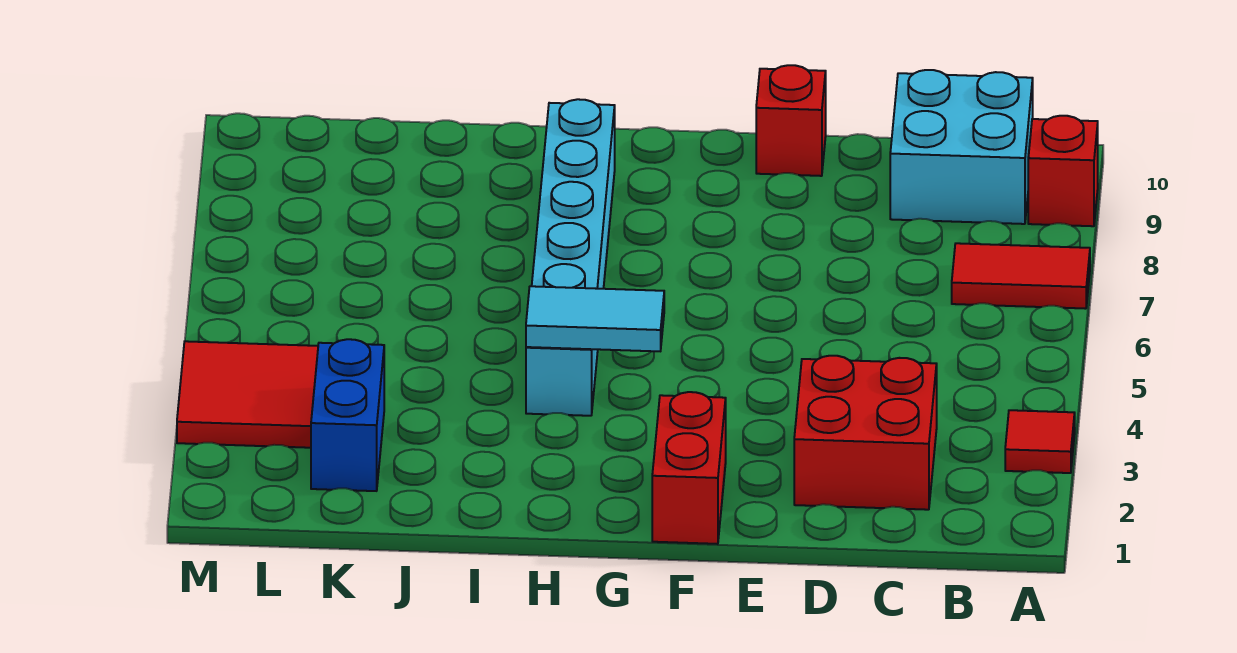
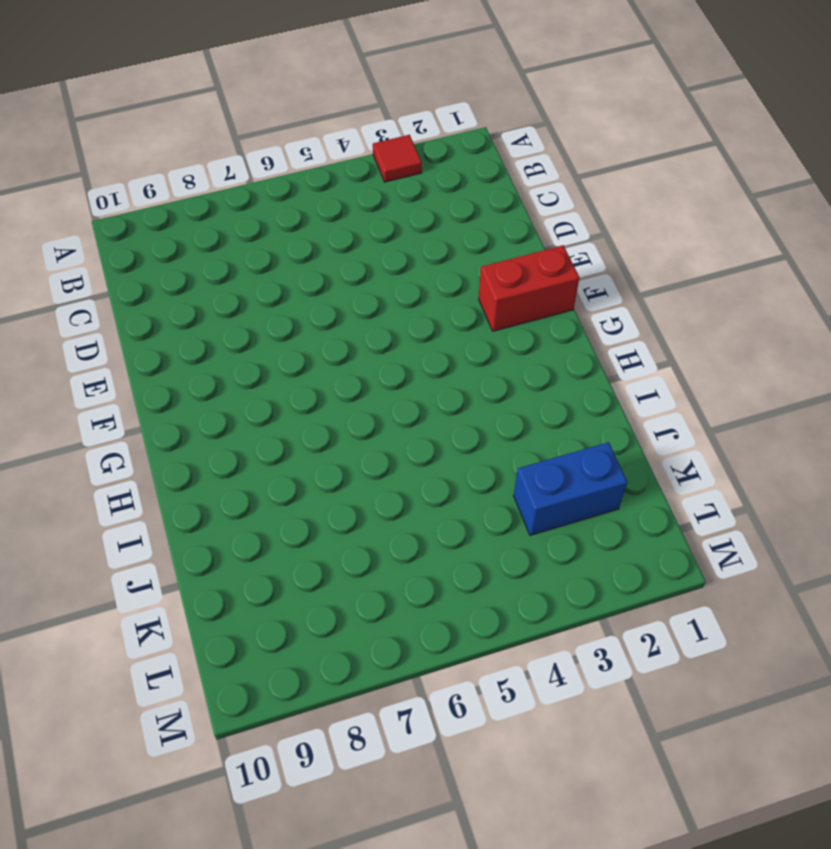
none -> red 1x2 tile [952,243,1090,309]
none -> red 1x1 brick [1028,116,1098,226]

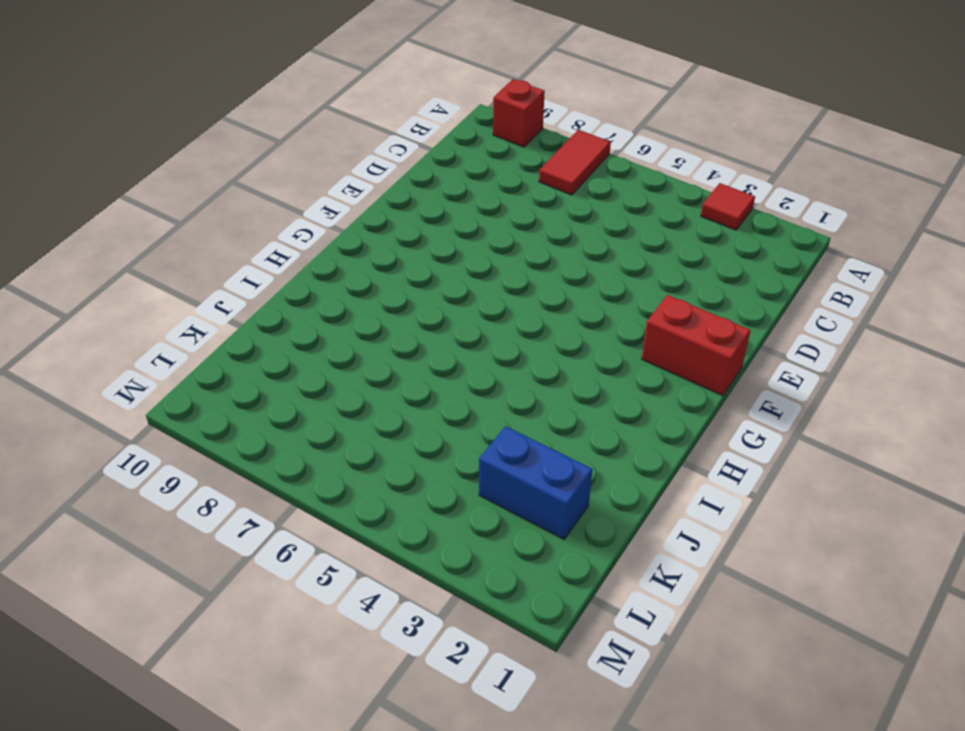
none -> cyan 2x2 brick [890,70,1033,224]
none -> red 2x2 brick [794,356,937,510]

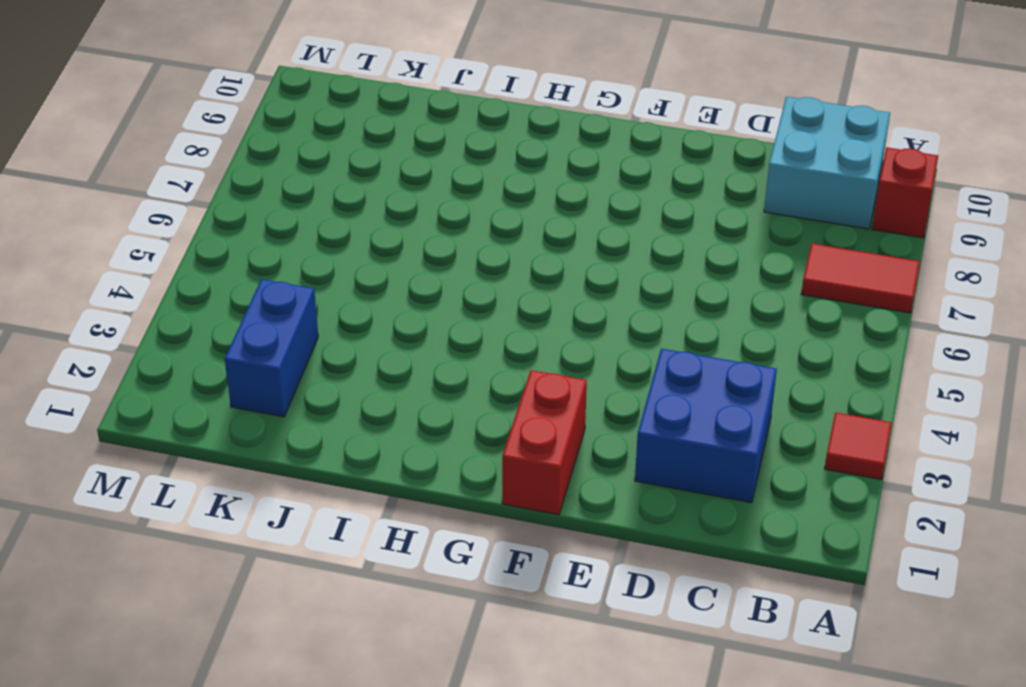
blue 2x2 brick [635,349,777,503] -> red 2x2 brick [794,356,937,510]
none -> red 1x1 brick [756,65,826,176]
none -> cyan 1x6 brick [526,99,615,416]

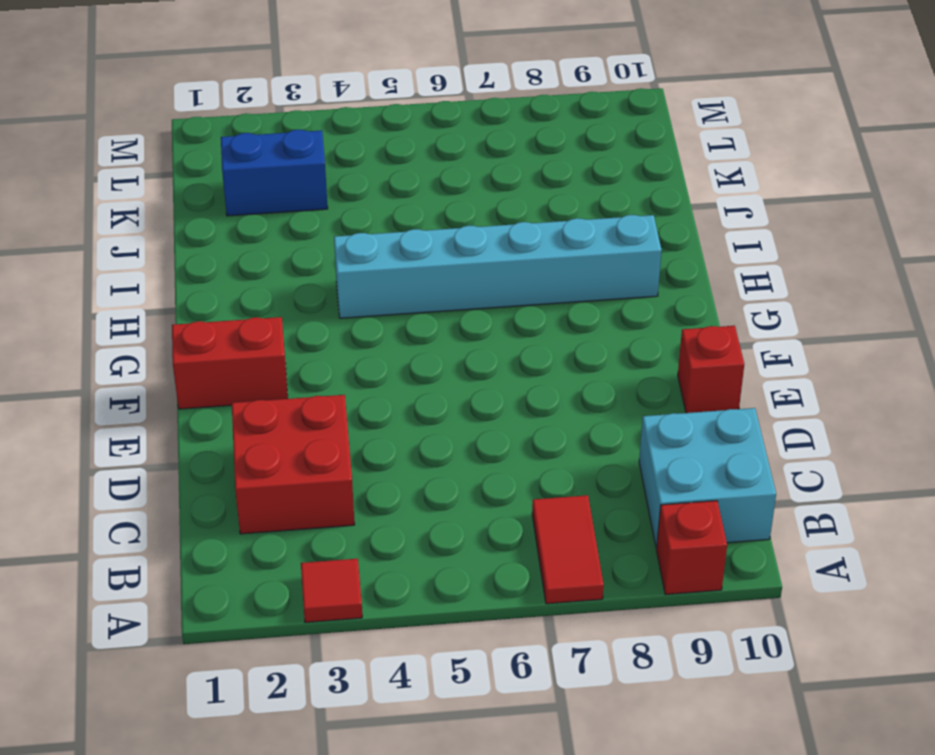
none -> red 2x2 tile [177,341,318,448]
none -> cyan 1x2 tile [526,286,664,351]

